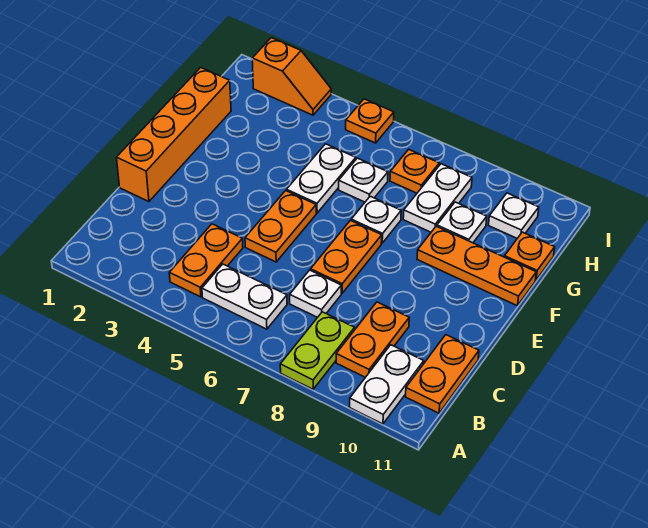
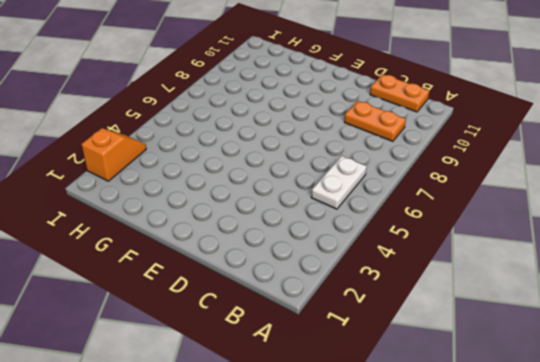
none -> lime 1x2 plate [280,312,355,389]
none -> white 1x2 plate [350,345,424,424]
none -> orange 1x2 plate [169,224,243,297]

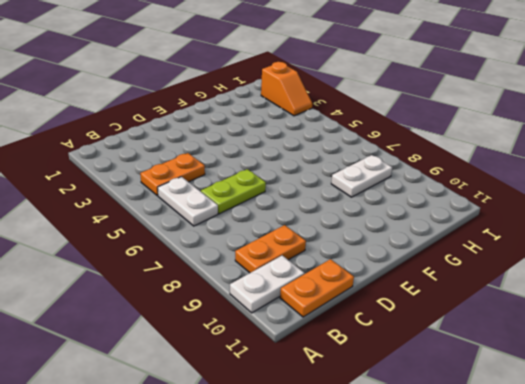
lime 1x2 plate [201,169,266,214] -> lime 1x2 plate moved to [280,312,355,389]
none -> white 1x1 plate [290,270,341,317]
none -> orange 1x4 brick [116,67,231,202]
none -> orange 1x2 plate [245,191,316,262]

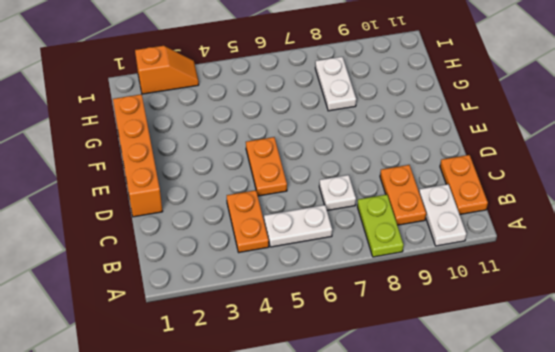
none -> orange 1x2 plate [311,220,382,293]
none -> white 1x2 plate [287,144,356,213]
none -> white 1x1 plate [351,196,401,243]

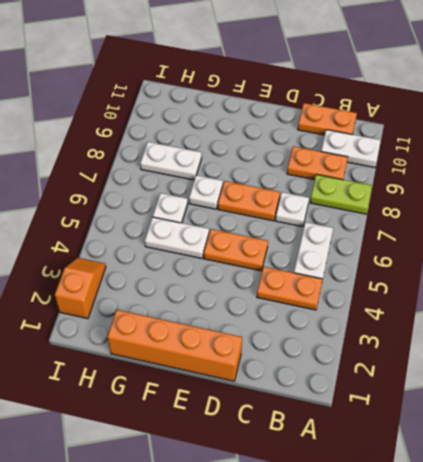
none -> orange 1x3 plate [417,226,536,306]
none -> white 1x1 plate [437,202,487,243]
none -> orange 1x1 plate [504,232,555,280]

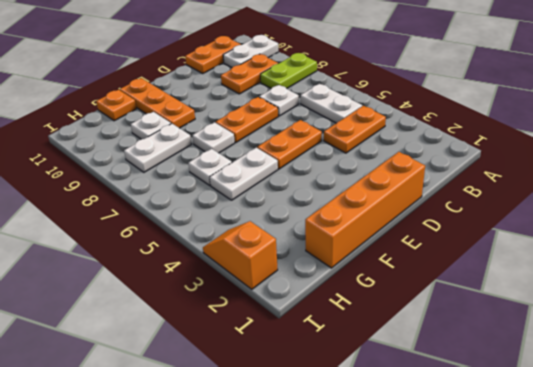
none -> orange 1x1 plate [390,149,439,193]
none -> white 1x1 plate [489,193,539,238]
none -> orange 1x1 plate [346,99,394,143]

